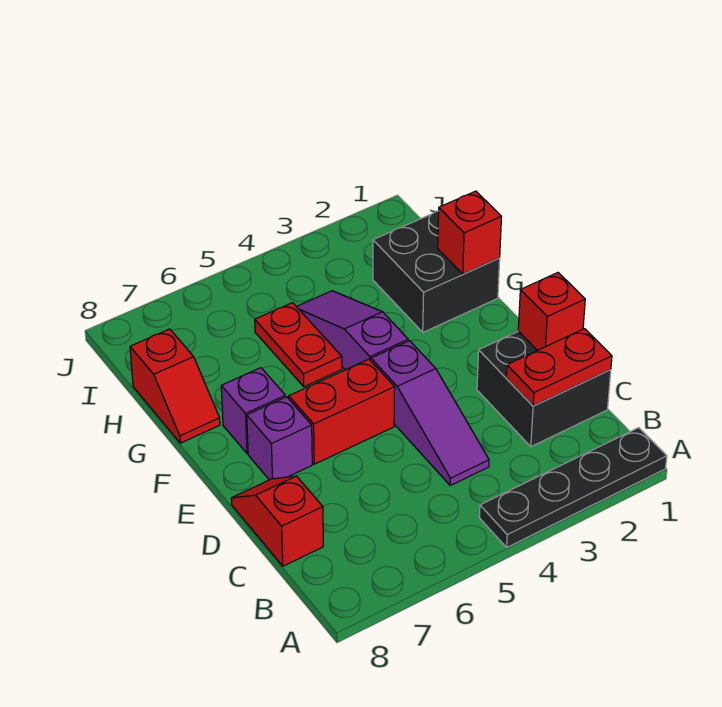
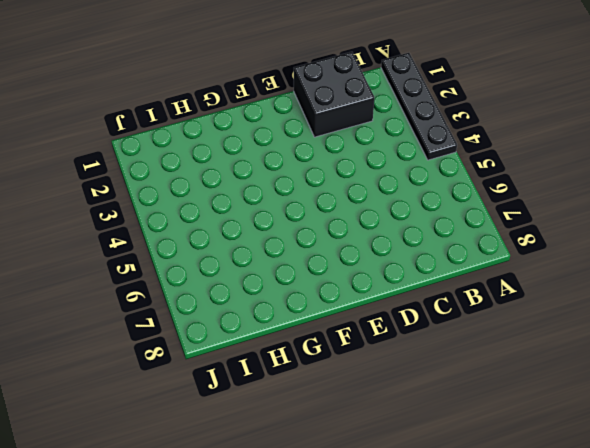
none -> purple 1x3 slope [371,341,489,485]
none -> red 1x2 slope [231,476,323,566]
none -> red 1x2 brick [289,359,395,464]

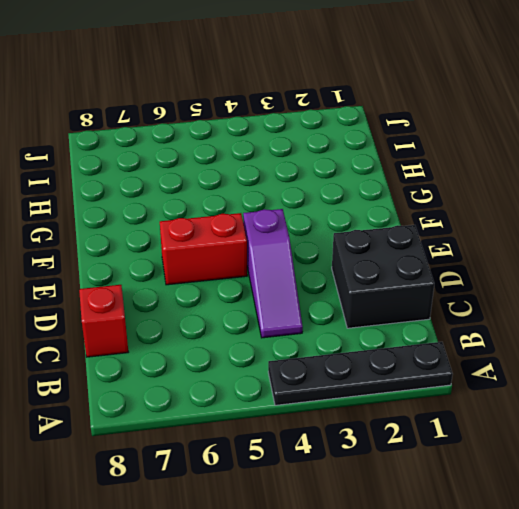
none -> purple 1x1 brick [247,397,312,480]
none -> purple 1x3 slope [297,291,408,370]
none -> purple 1x1 brick [221,368,286,454]

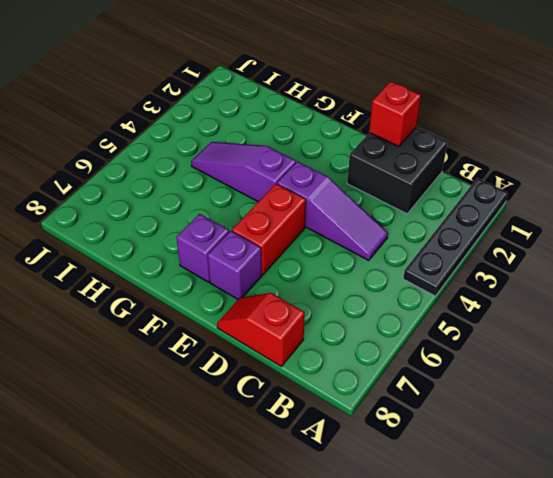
none -> black 2x2 brick [373,211,500,332]
none -> red 1x2 plate [255,303,342,387]
none -> red 1x2 slope [130,329,220,443]

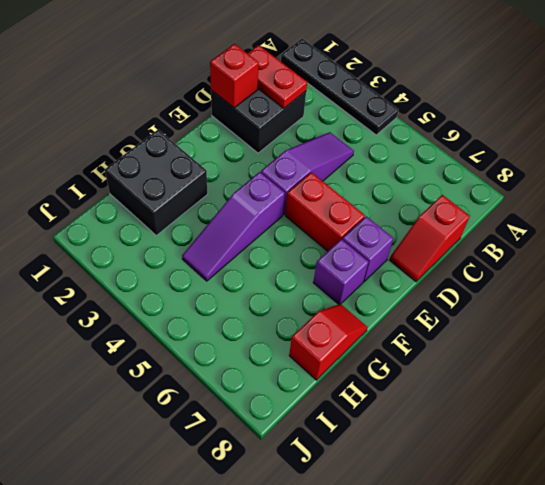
none -> red 1x2 plate [255,303,342,387]
none -> red 1x1 brick [438,191,502,274]

